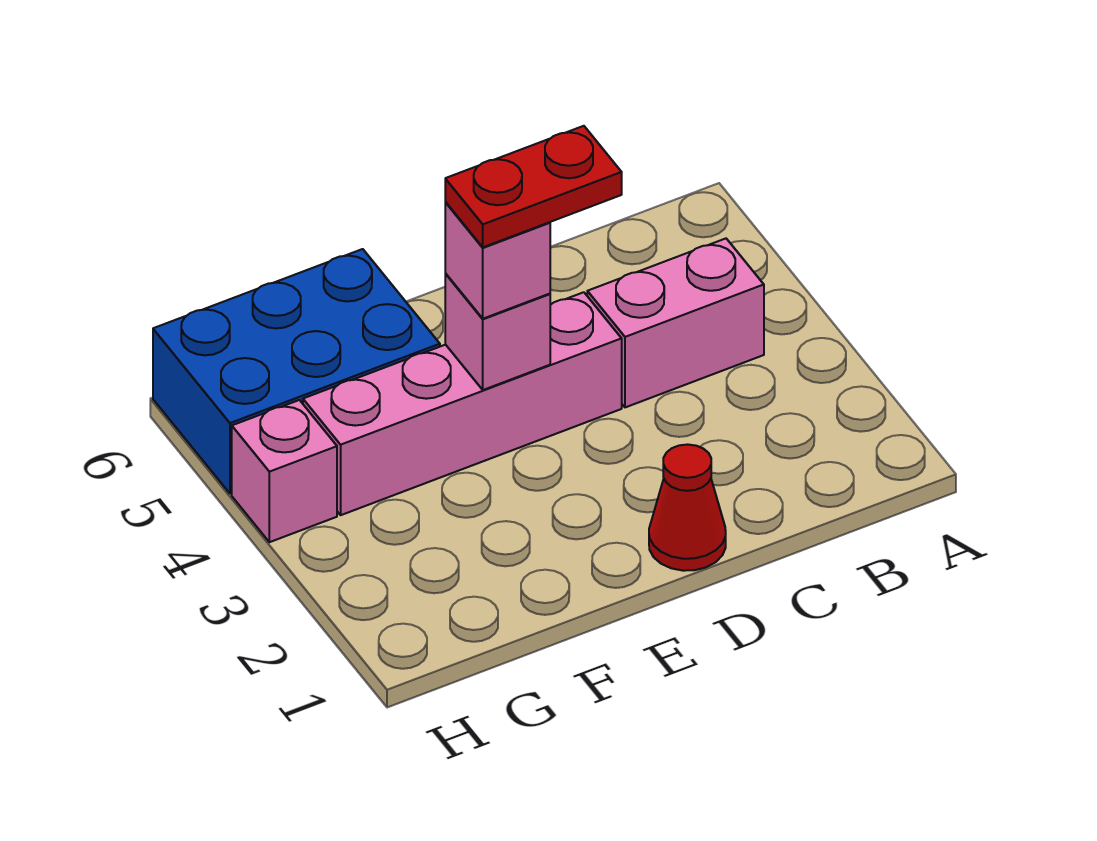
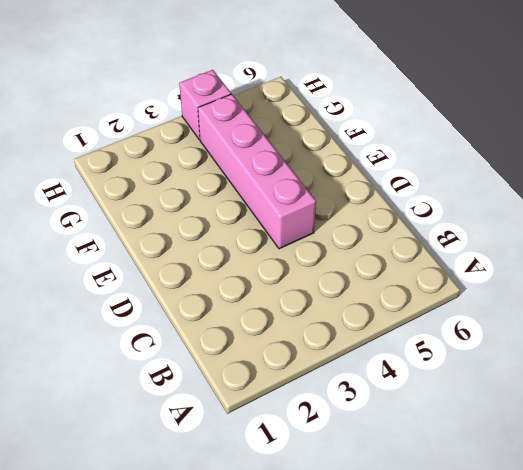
none -> pink 1x2 brick [587,239,764,407]
none -> red 1x1 cone [649,444,726,571]

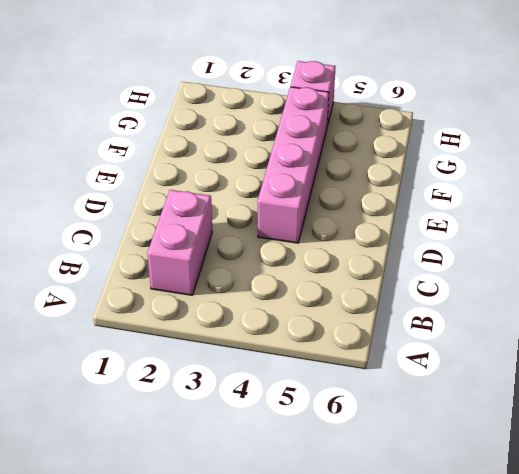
pink 1x2 brick [147,190,212,295] -> pink 1x2 brick moved to [587,239,764,407]
none -> red 1x1 cone [649,444,726,571]
none -> blue 2x3 brick [153,249,440,494]

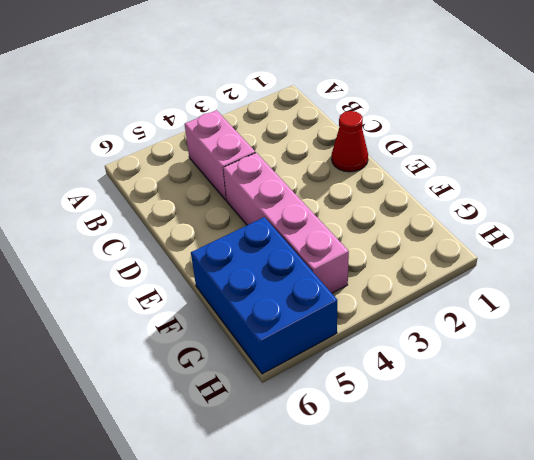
none -> pink 1x1 brick [232,400,337,542]
none -> pink 1x1 brick [445,274,550,390]

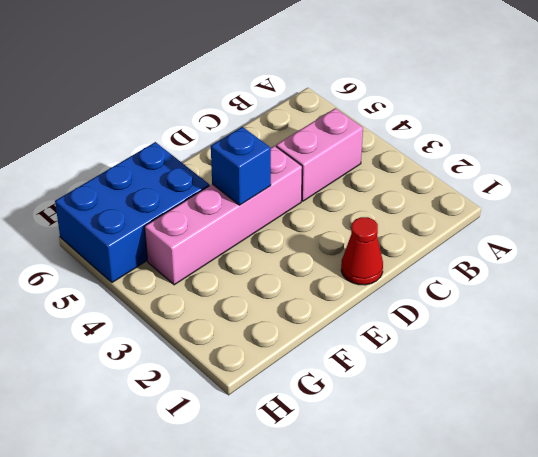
blue 1x1 brick [211,127,271,205] -> pink 1x1 brick [445,274,550,390]
none -> pink 1x1 brick [232,400,337,542]
none -> pink 1x1 brick [445,202,550,319]

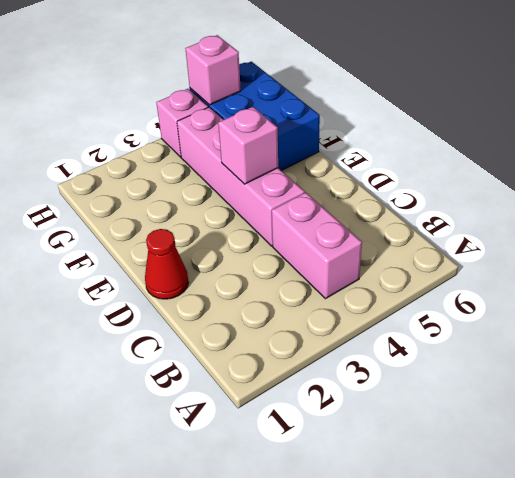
pink 1x1 brick [185,35,241,105] -> pink 1x1 brick moved to [445,202,550,319]
none -> red 1x2 plate [445,126,622,247]

